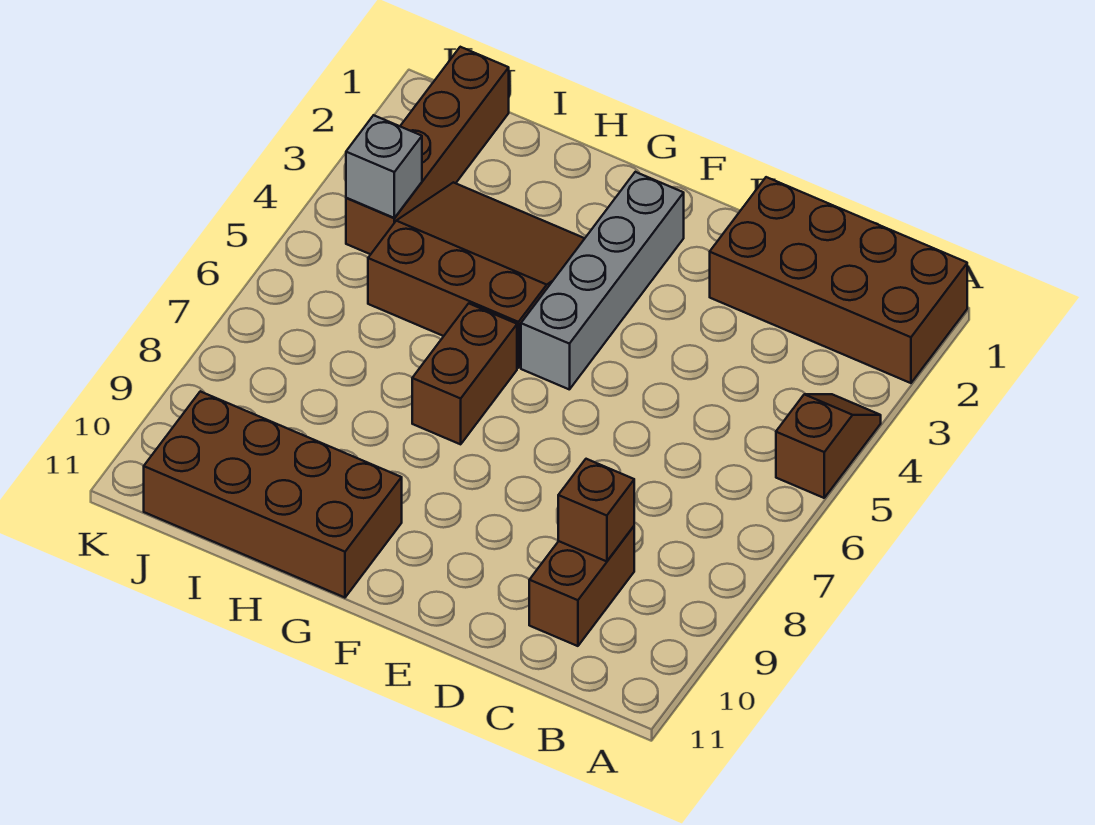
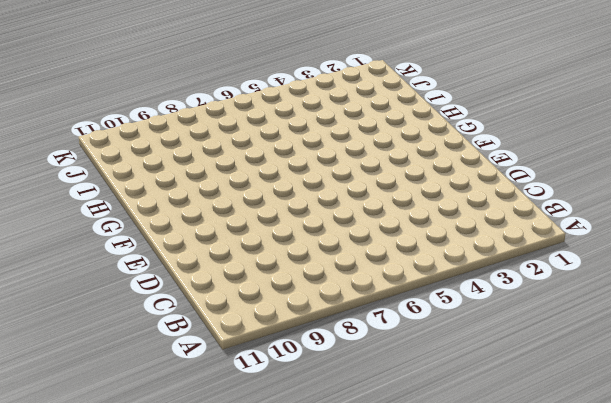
none -> brown 2x4 brick [710,177,967,383]
none -> brown 1x2 slope [776,394,881,498]

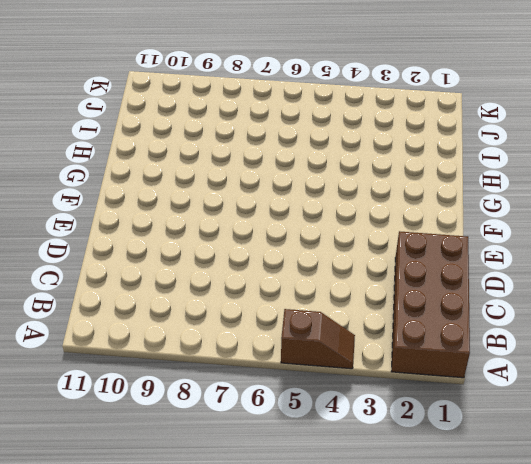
none -> brown 1x2 brick [529,526,634,646]
none -> grey 1x4 brick [521,172,684,390]

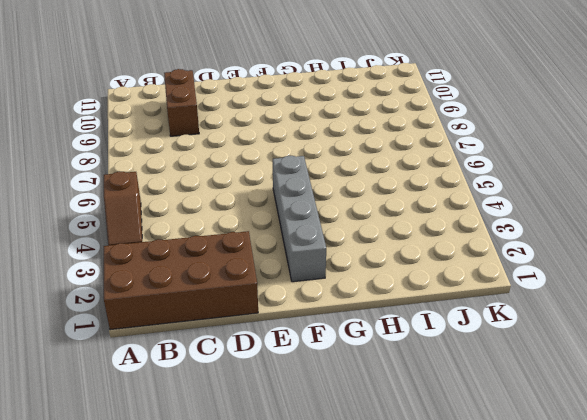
none -> brown 3x3 slope [368,182,585,368]
none -> brown 1x2 brick [412,303,517,444]

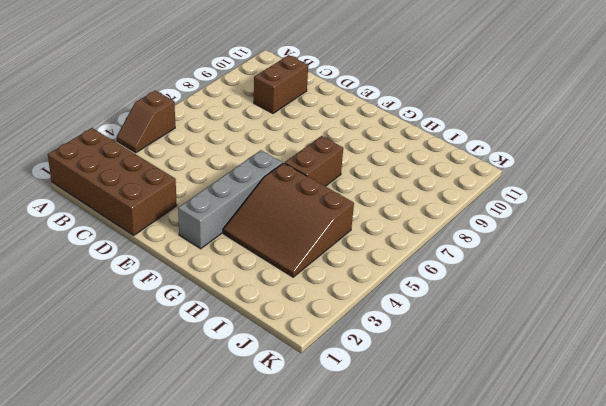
none -> brown 2x4 brick [144,391,402,598]
none -> brown 1x4 brick [346,47,509,254]

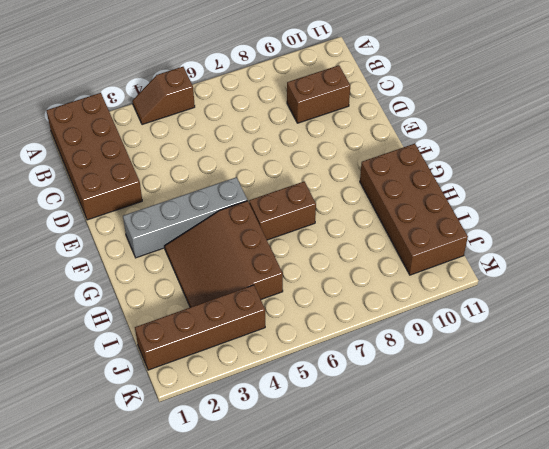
none -> brown 1x1 brick [558,459,634,561]
none -> grey 1x1 brick [346,115,422,218]

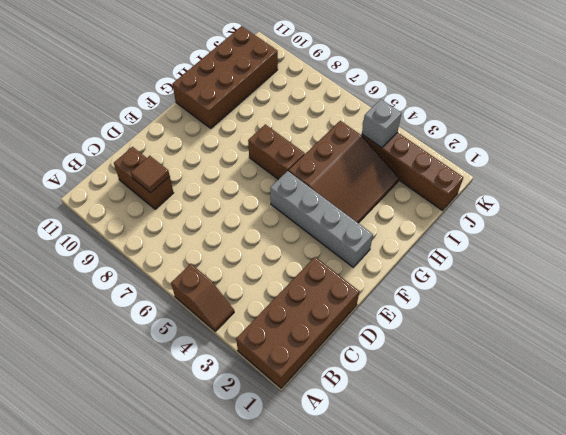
brown 1x1 tile [131,156,170,193] -> brown 1x1 brick [558,459,634,561]

